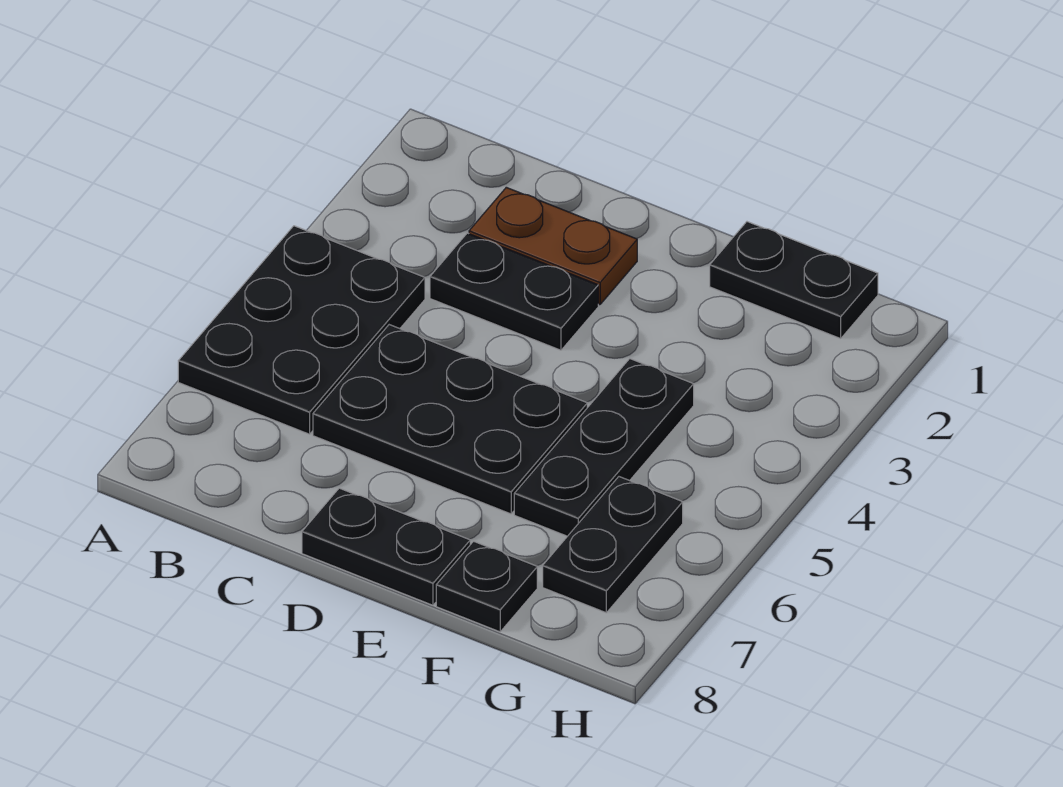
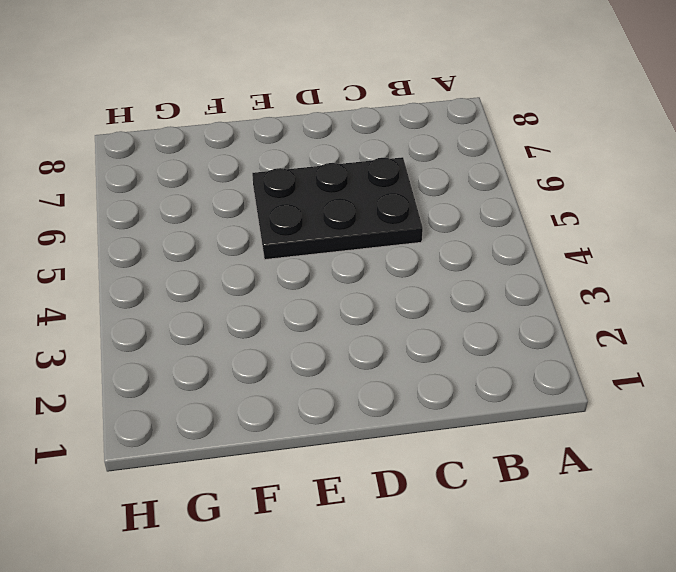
none -> black 2x3 plate [178,226,425,434]
none -> brown 1x2 plate [469,187,637,305]

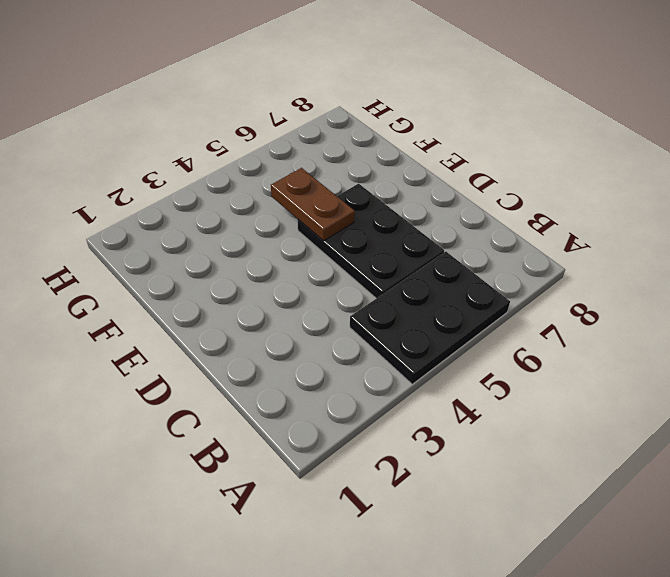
brown 1x2 plate [271,168,355,241] -> brown 1x2 plate moved to [469,187,637,305]
none -> black 1x2 plate [430,233,598,350]
none -> black 1x2 plate [302,488,470,605]

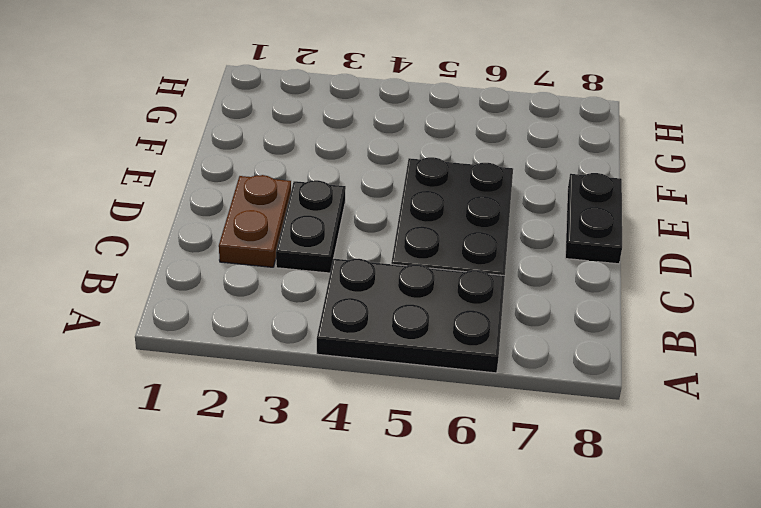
none -> black 1x2 plate [710,222,878,339]
none -> black 1x3 plate [514,359,694,536]

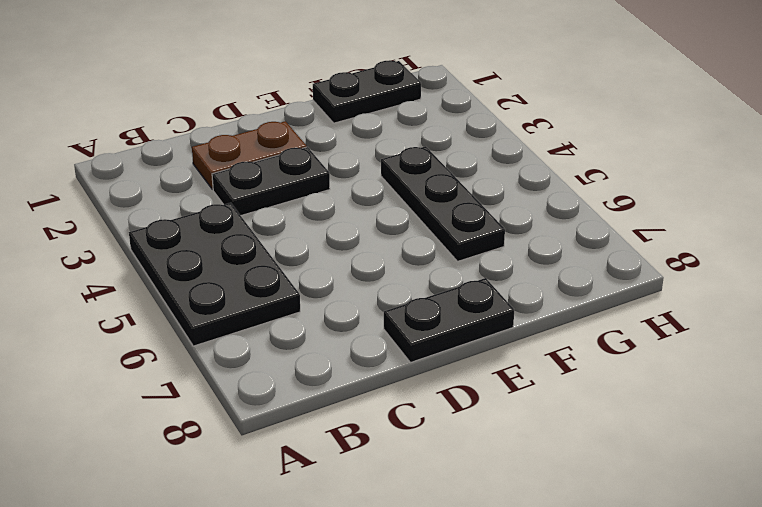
none -> black 2x3 plate [313,325,587,514]
none -> black 1x1 plate [436,541,537,632]

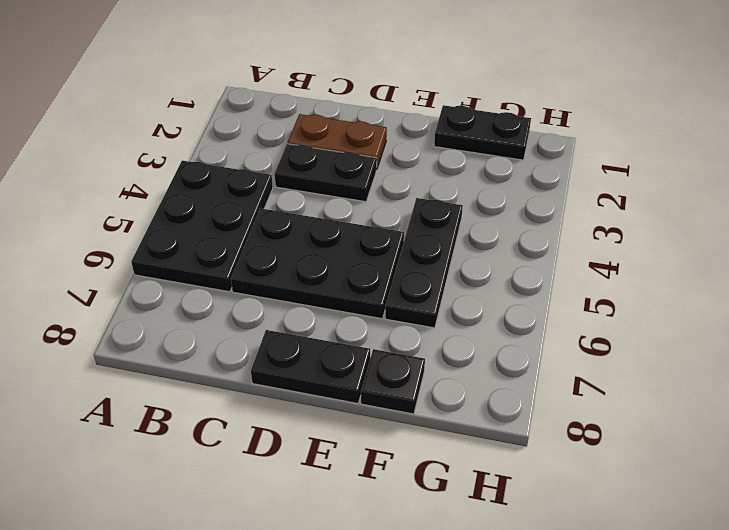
none -> black 1x2 plate [543,477,683,613]

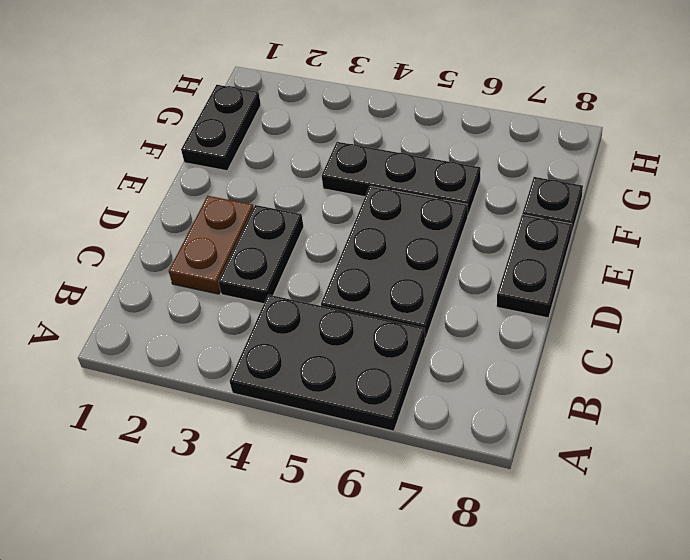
none -> black 1x2 plate [543,477,683,613]

